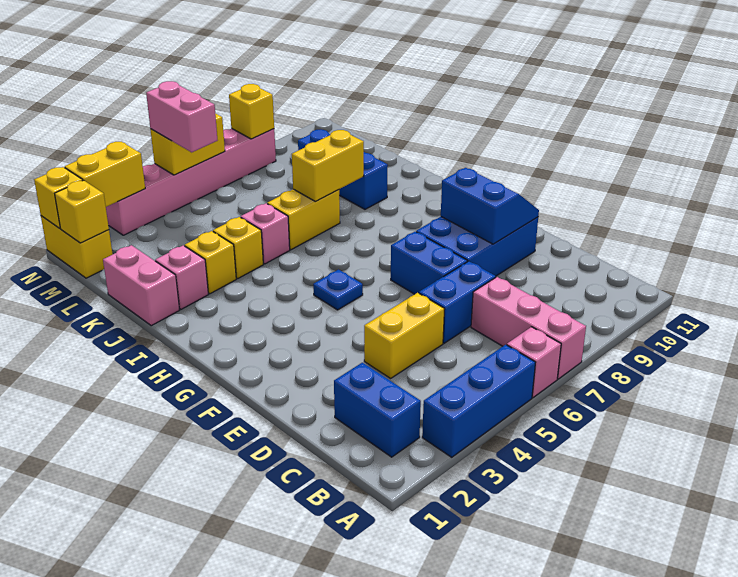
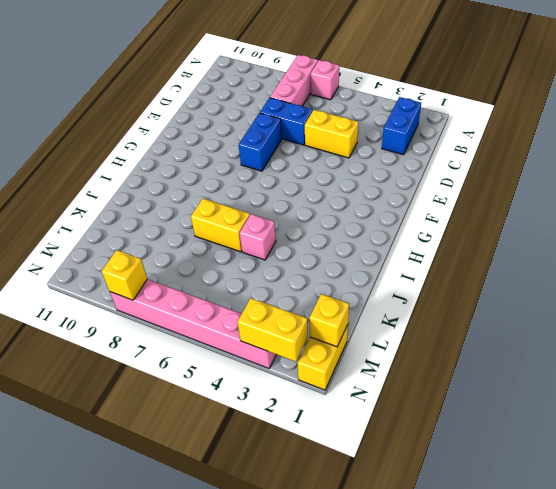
none -> blue 1x3 brick [422,345,536,457]
none -> blue 2x3 brick [416,217,538,276]
none -> blue 1x1 plate [313,270,363,310]

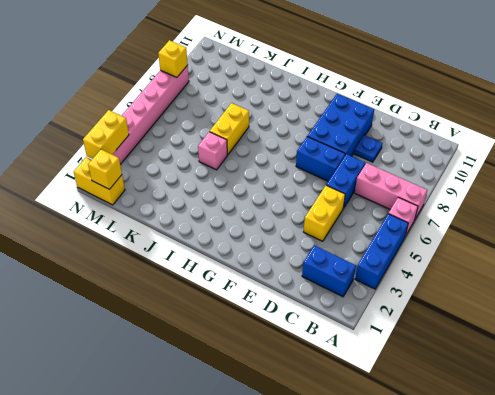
blue 1x1 plate [354,135,382,162] -> blue 1x1 plate moved to [313,270,363,310]
none -> pink 1x2 brick [103,245,179,326]
none -> pink 1x1 brick [155,245,208,309]
none -> yellow 1x1 brick [185,231,236,294]

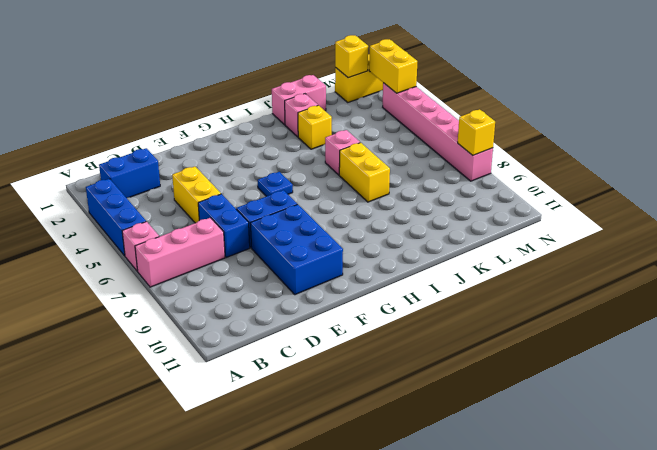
none -> yellow 1x1 brick [213,217,263,279]
none -> blue 1x3 brick [298,130,388,209]
none -> blue 2x2 slope [441,168,539,244]

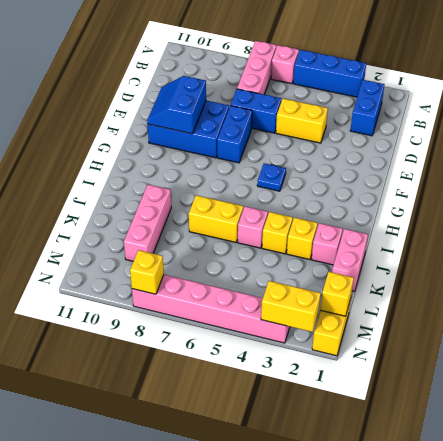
pink 1x3 brick [124,185,171,261] -> blue 1x3 brick [298,130,388,209]
none -> yellow 1x2 brick [292,130,364,202]
none -> yellow 1x1 brick [34,167,83,228]
none -> yellow 1x2 brick [150,113,225,175]

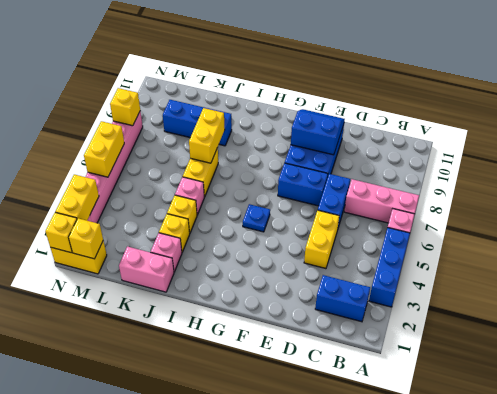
none -> pink 1x2 brick [146,81,218,152]

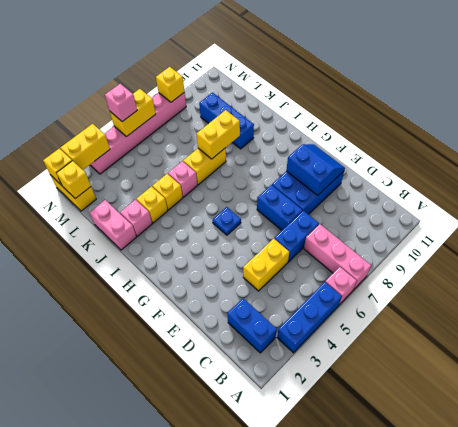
pink 1x1 brick [105,84,137,122] -> pink 1x2 brick [146,81,218,152]

